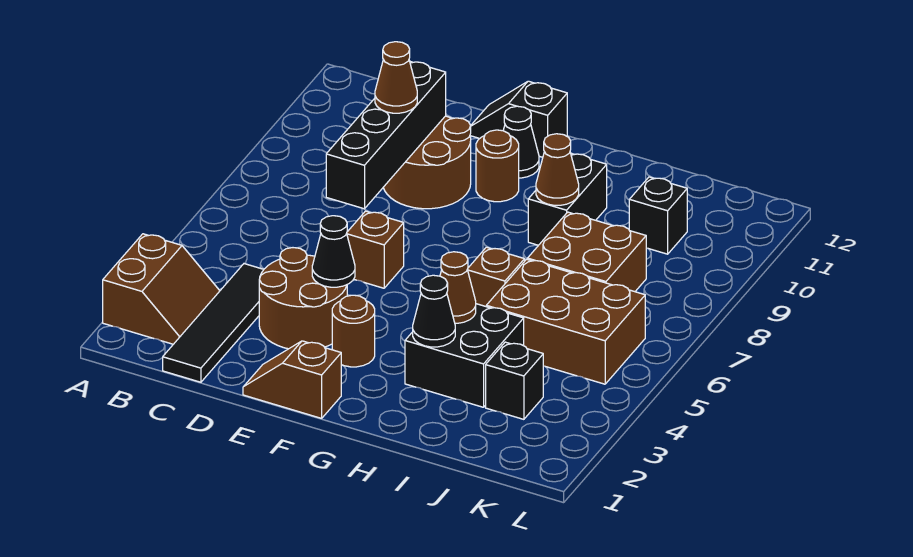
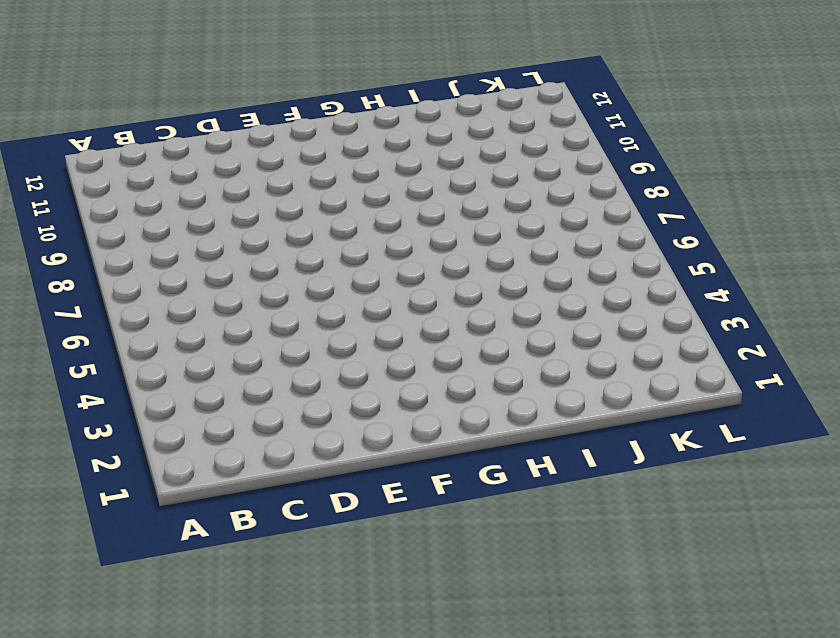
none -> brown 2x2 slope [103,234,220,344]
none -> black 1x4 tile [163,264,264,382]
none -> brown 2x2 round brick [259,248,347,349]

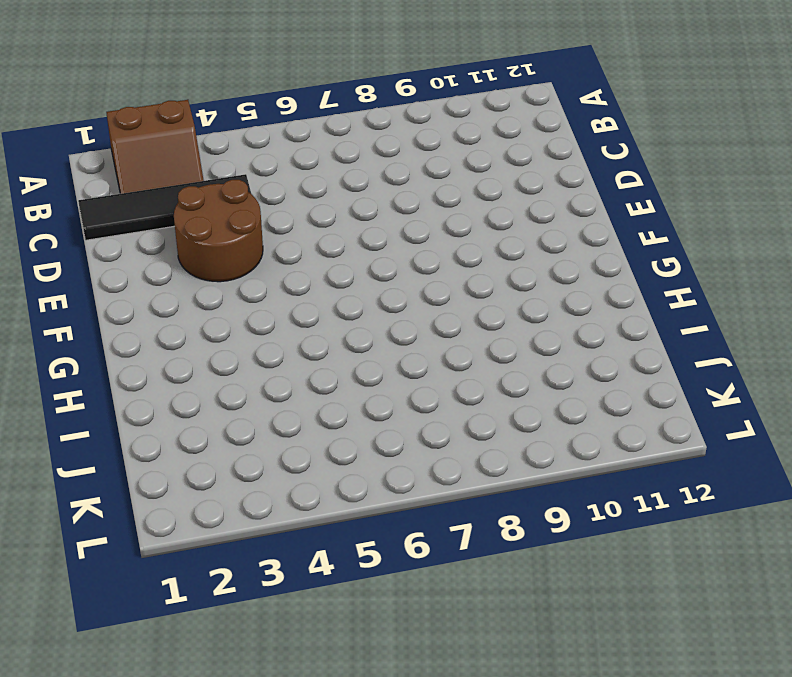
none -> brown 2x2 round brick [383,116,471,209]
none -> brown 1x2 slope [243,341,341,418]
none -> brown 1x1 brick [347,211,404,288]

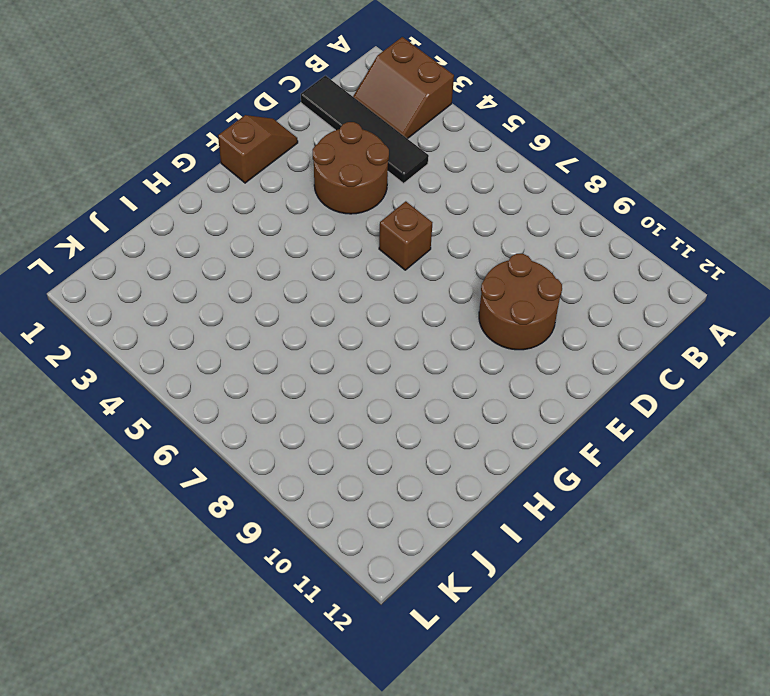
none -> black 1x2 slope [470,81,567,157]
none -> brown 1x1 round brick [332,295,375,367]
none -> brown 1x1 round brick [476,130,519,202]

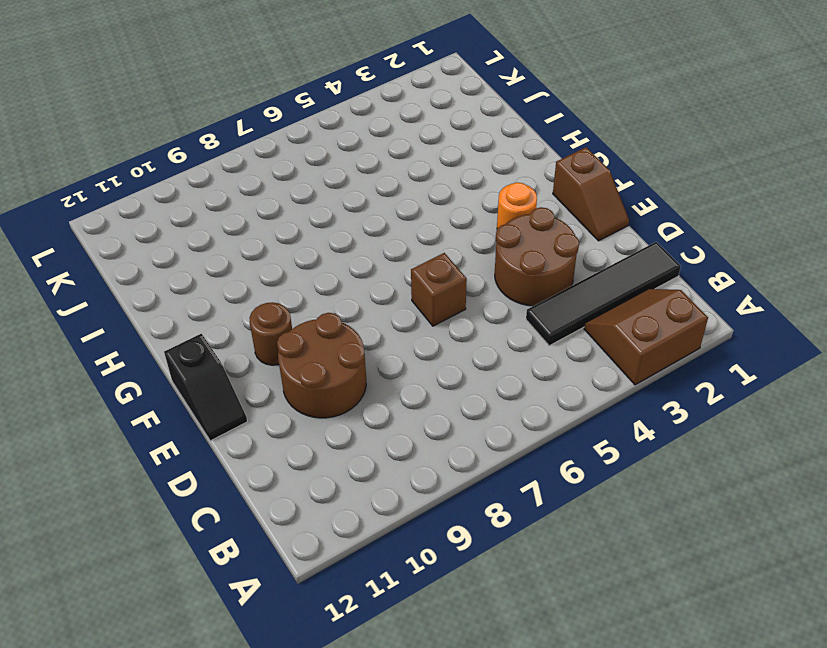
orange 1x1 round brick [497,182,537,229] -> brown 1x1 round brick [332,295,375,367]
none -> black 1x1 cone [503,106,539,178]
none -> black 2x2 brick [405,304,524,407]
none -> brown 1x1 brick [467,247,525,306]

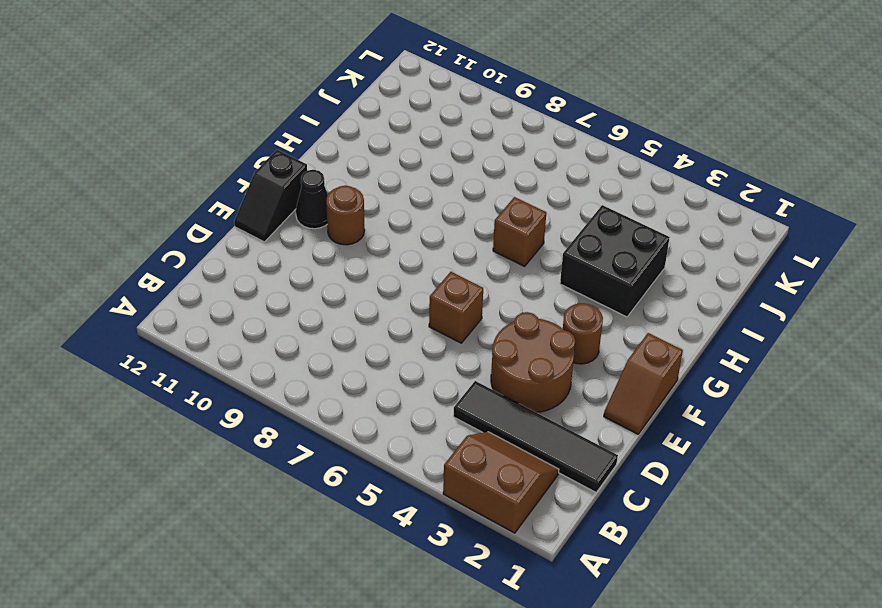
none -> brown 2x2 round brick [383,116,471,209]
none -> black 1x2 brick [528,154,607,245]
none -> brown 2x3 brick [486,259,645,384]

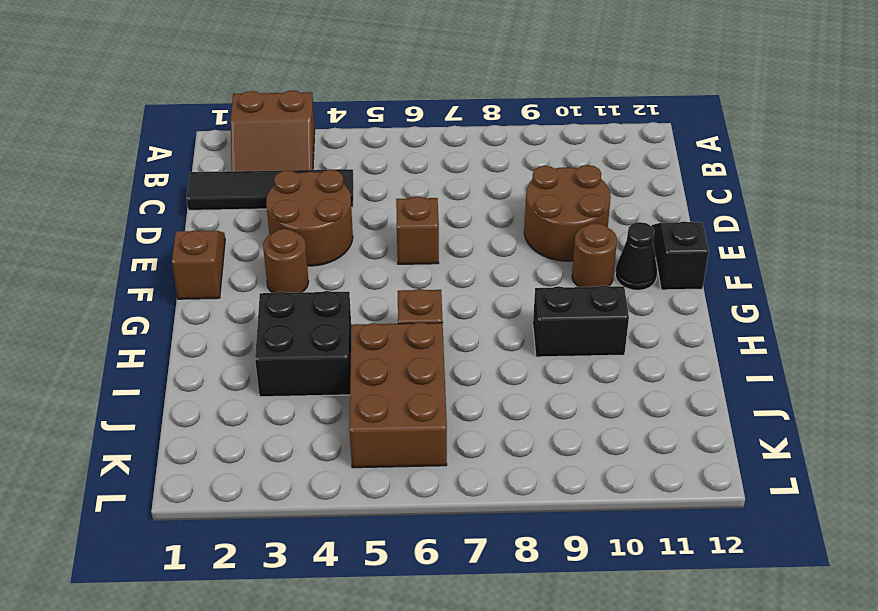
none -> brown 2x2 brick [527,212,646,292]
none -> black 1x1 brick [486,342,543,419]
none -> black 1x1 brick [629,177,687,254]

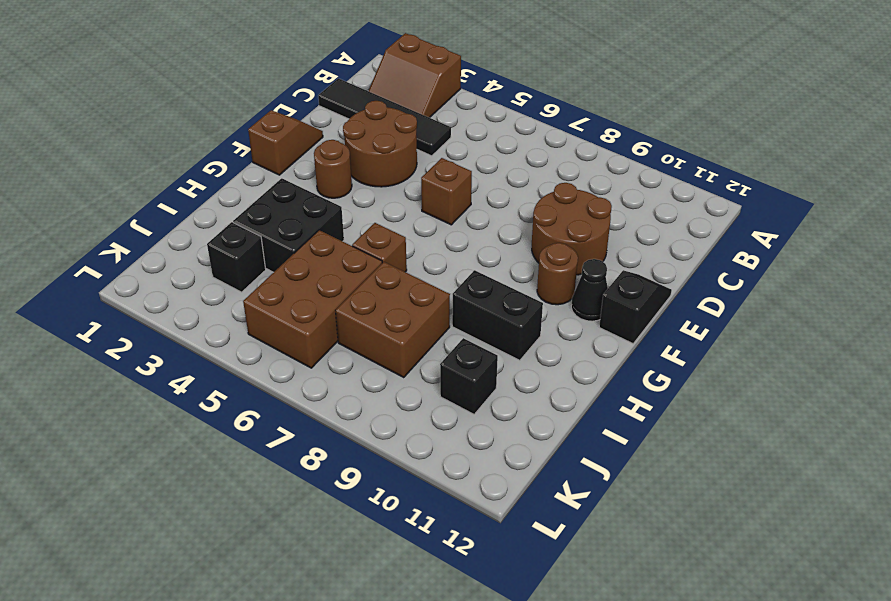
none -> black 1x4 brick [326,62,446,209]
none -> black 1x1 cone [312,216,355,287]
none -> black 1x1 cone [413,275,455,347]

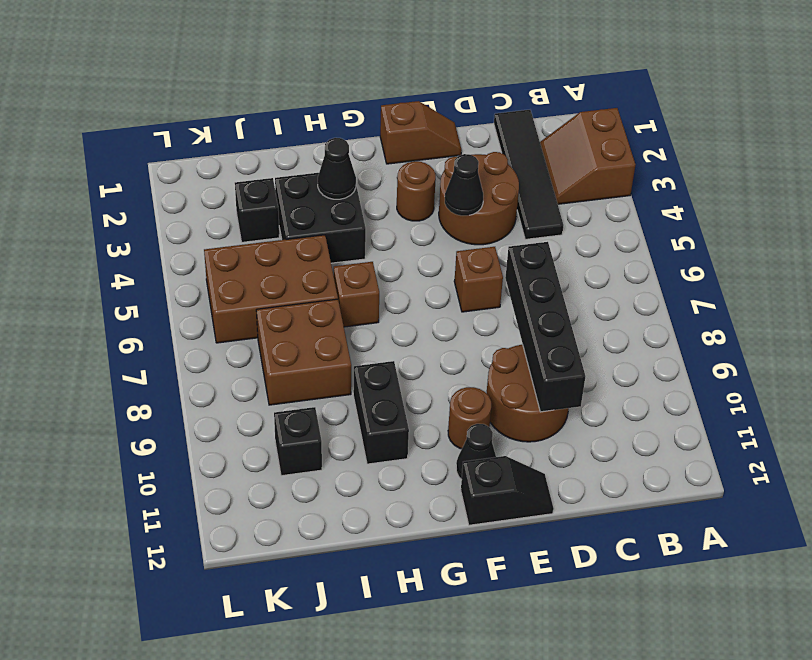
none -> brown 1x1 cone [440,252,476,323]
none -> brown 1x1 cone [536,134,579,205]
none -> brown 1x1 cone [375,42,417,113]

